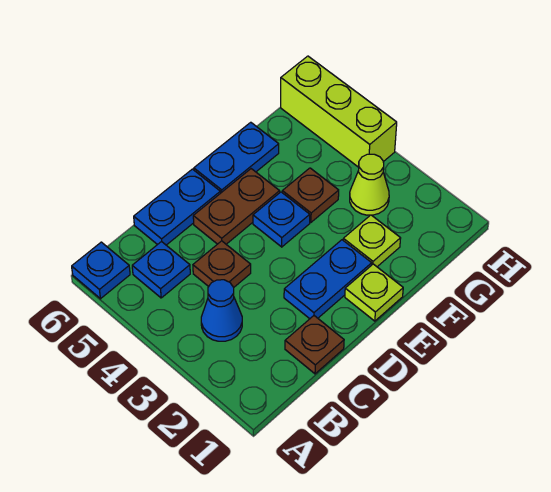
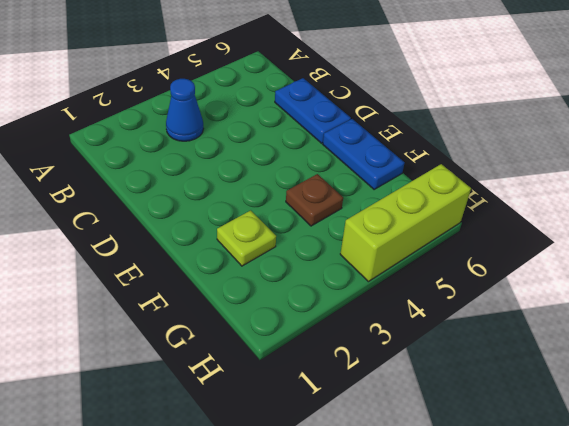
none -> blue 1x1 plate [72,242,130,299]
none -> blue 1x1 plate [132,241,190,298]
none -> brown 1x1 plate [285,316,344,374]

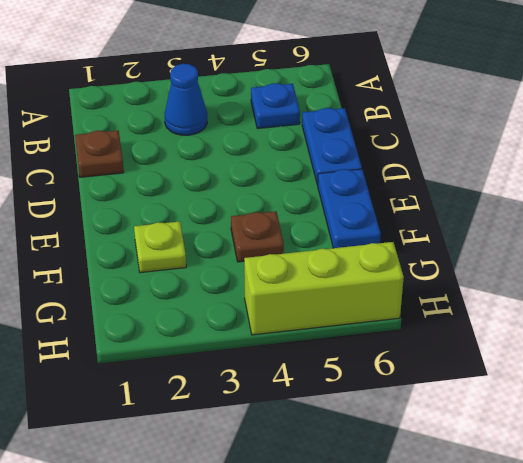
none -> blue 1x1 plate [72,242,130,299]
none -> brown 1x1 plate [193,241,251,287]
none -> blue 1x2 plate [284,240,372,319]

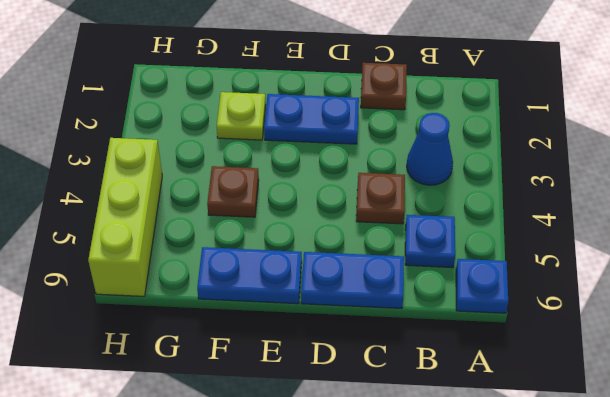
none -> brown 1x2 plate [193,169,280,244]
none -> lime 1x1 plate [345,264,403,321]
none -> blue 1x1 plate [253,192,310,247]

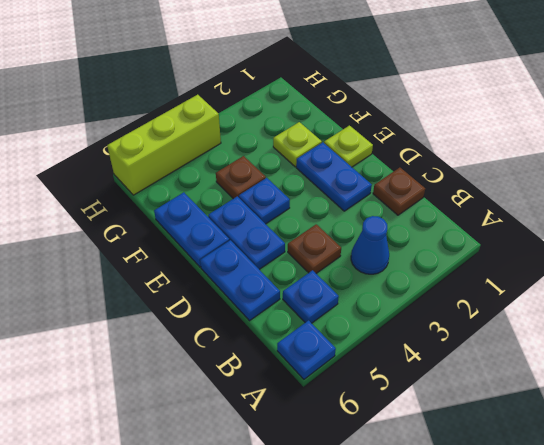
blue 1x2 plate [208,196,285,269] -> brown 1x2 plate [193,169,280,244]
none -> lime 1x1 cone [350,154,389,215]

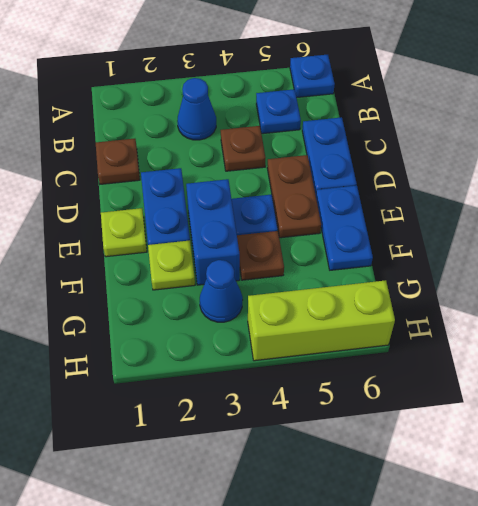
blue 1x2 brick [186,179,240,285] -> none
blue 1x1 cone [200,260,243,322] -> lime 1x1 cone [350,154,389,215]

